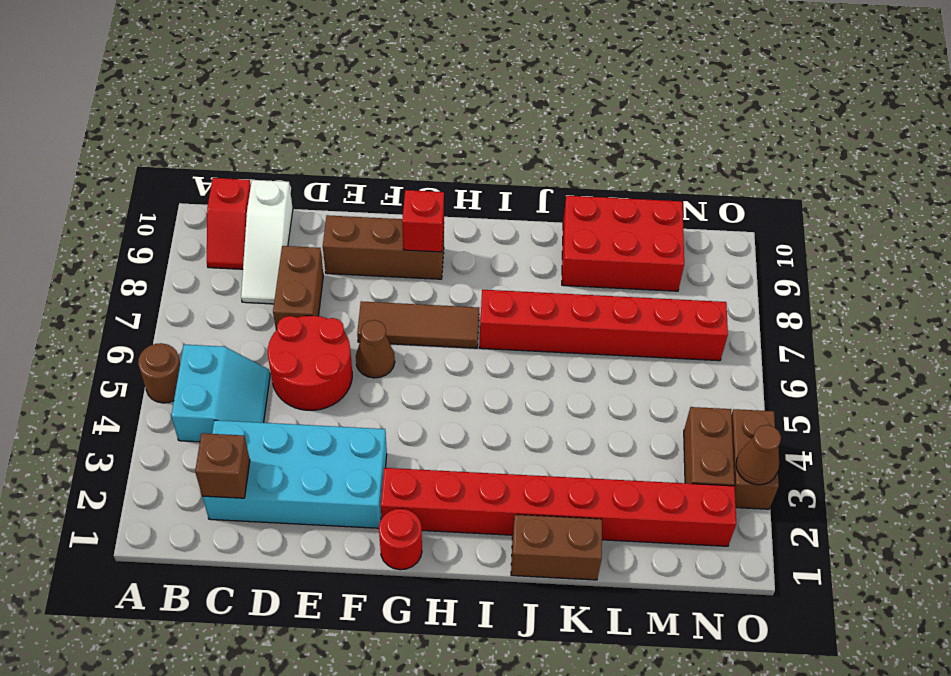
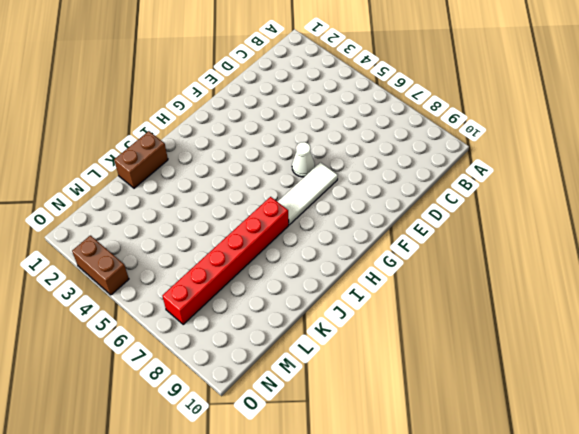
white 1x1 cone [292,142,315,177] -> brown 1x1 cone [356,320,395,378]
white 1x3 tile [278,162,338,225] -> brown 1x3 tile [357,301,479,348]
none -> brown 1x1 round brick [138,343,180,403]
none -> cyan 2x2 slope [171,345,270,442]
none -> red 1x2 slope [207,178,251,269]

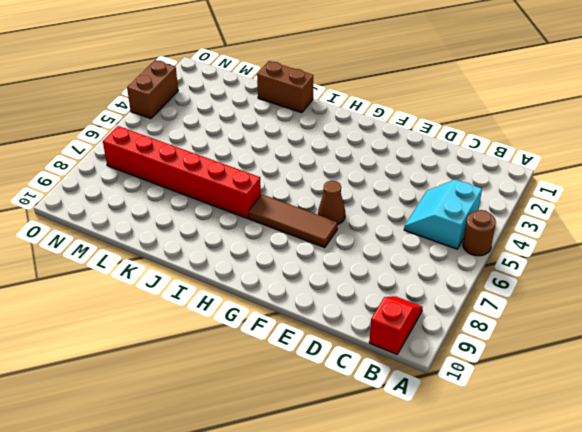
none -> cyan 2x4 brick [202,420,387,528]
none -> white 1x3 slope [241,180,293,304]
none -> red 2x2 round brick [268,316,352,410]

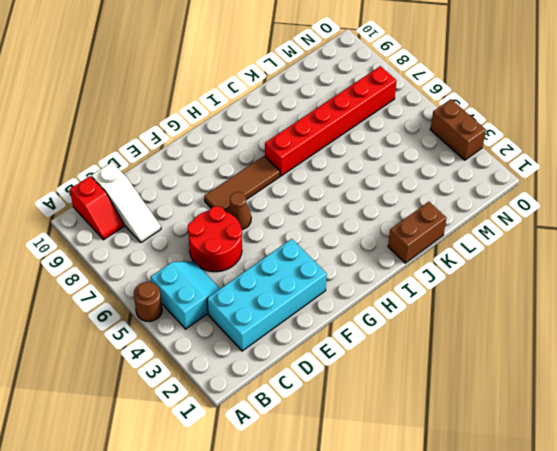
none -> brown 1x2 brick [273,246,323,330]
none -> brown 1x3 brick [323,215,444,279]
none -> red 1x1 round brick [379,509,422,570]

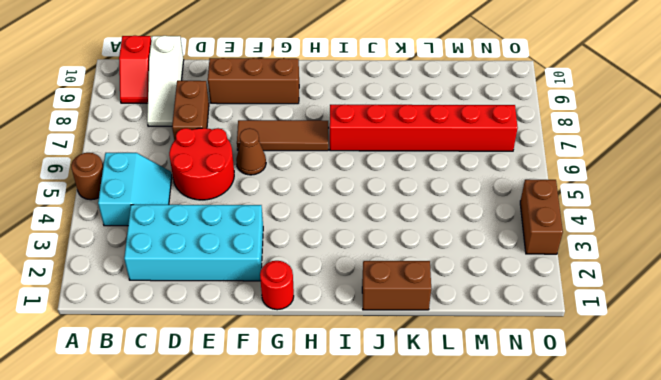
none -> red 1x8 brick [381,468,736,546]
none -> red 2x3 brick [562,196,684,291]
none -> brown 1x2 brick [684,407,735,486]

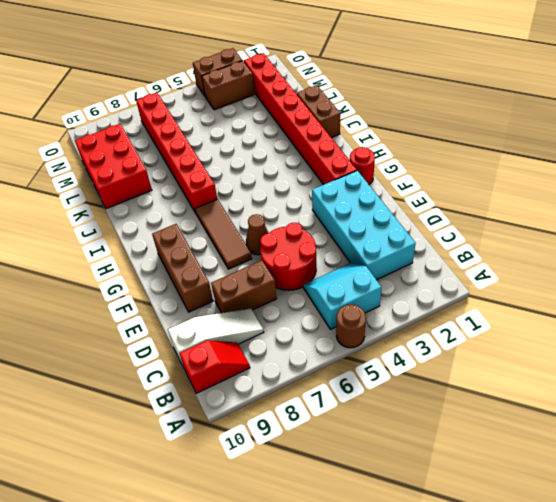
none -> brown 1x1 brick [195,433,250,498]
none -> red 1x1 brick [402,190,444,252]
none -> brown 1x1 cone [736,425,781,485]

